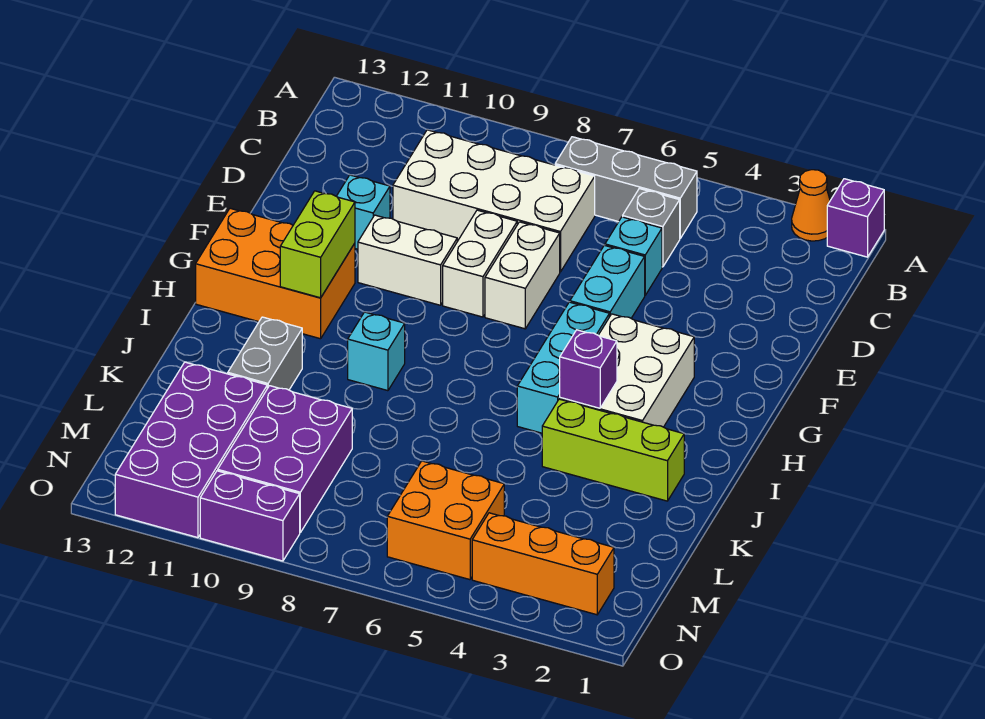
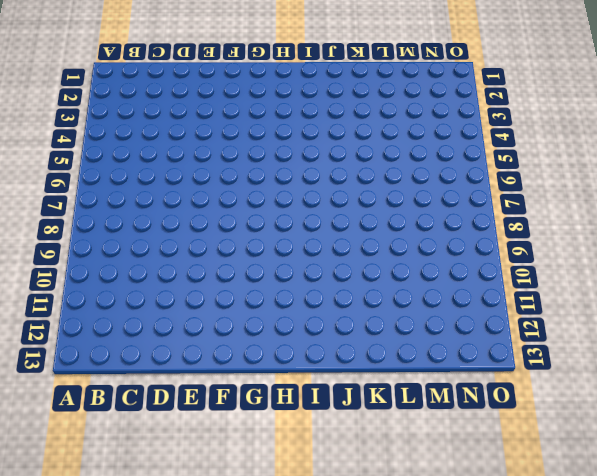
none -> purple 1x1 brick [827,179,884,257]
none -> orange 1x1 cone [792,170,830,241]
none -> grey 1x3 brick [555,137,697,238]

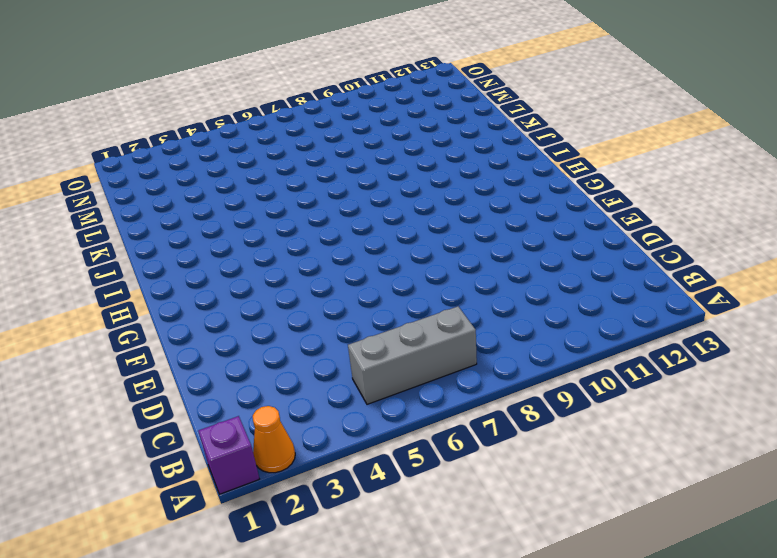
none -> grey 1x1 brick [623,189,680,267]
none -> white 2x4 brick [393,130,595,272]
none -> cyan 1x1 brick [605,217,662,295]

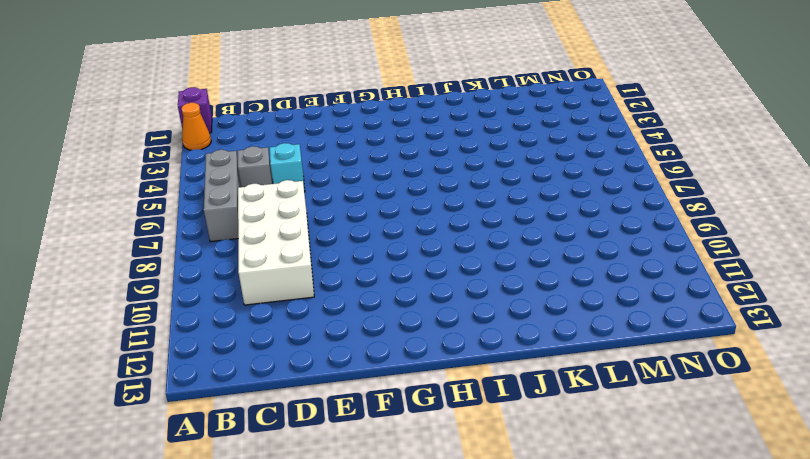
none -> cyan 1x2 brick [570,245,645,318]
none -> white 1x2 brick [485,222,560,329]
none -> white 1x2 brick [443,210,517,317]

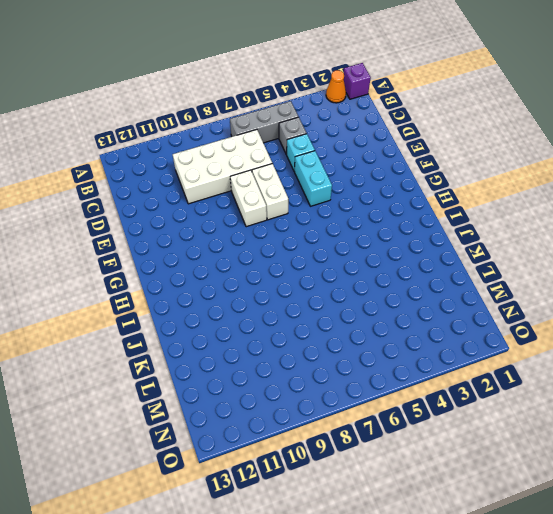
none -> cyan 1x1 brick [336,175,390,249]
none -> white 1x2 brick [358,215,457,305]
none -> white 2x3 brick [560,314,694,427]

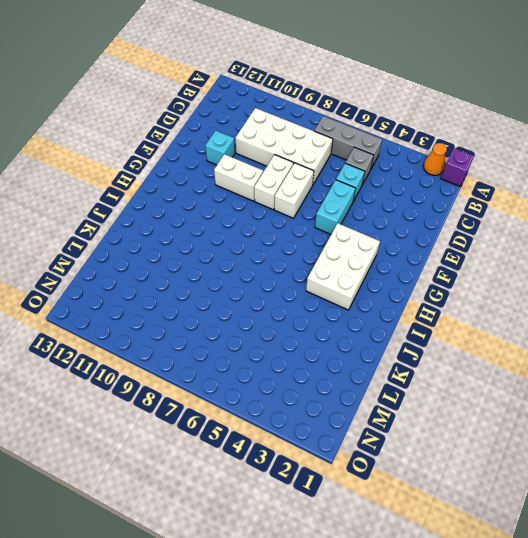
none -> cyan 1x3 brick [517,302,609,433]
none -> orange 2x3 brick [196,208,355,339]
none -> cyan 1x1 brick [348,312,405,391]

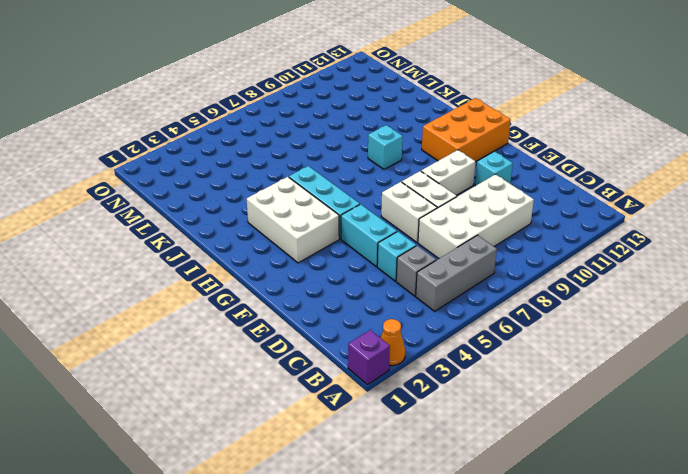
none -> lime 1x3 brick [542,399,684,501]
none -> grey 1x2 brick [228,317,302,390]
none -> purple 2x3 brick [218,386,352,532]

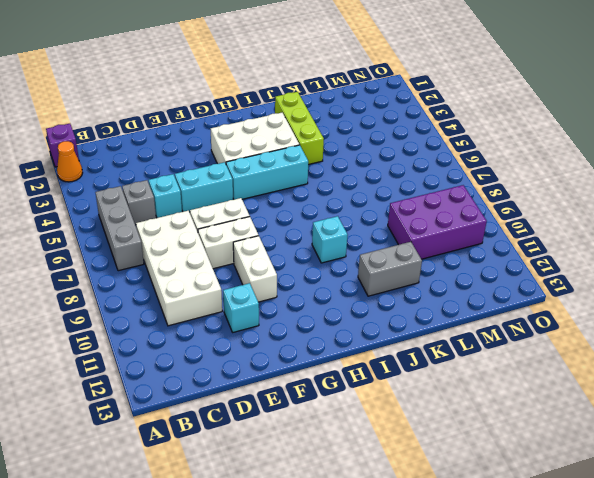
none -> orange 2x3 brick [196,208,355,339]
none -> purple 2x4 brick [115,362,267,538]
none -> orange 2x2 brick [387,461,504,580]

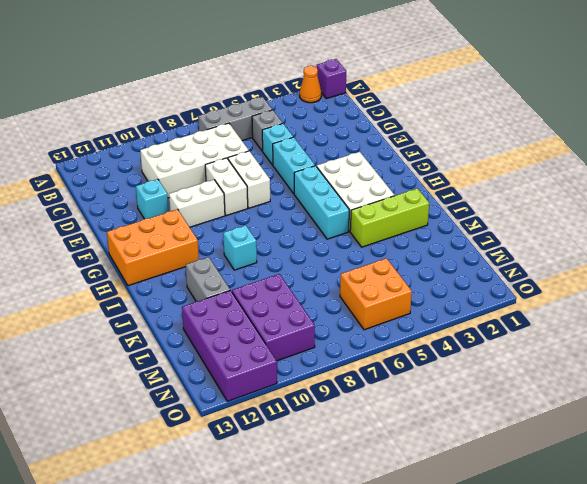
none -> orange 1x3 brick [472,513,614,615]
none -> purple 1x2 brick [200,471,300,561]
none -> lime 1x2 brick [280,191,355,298]

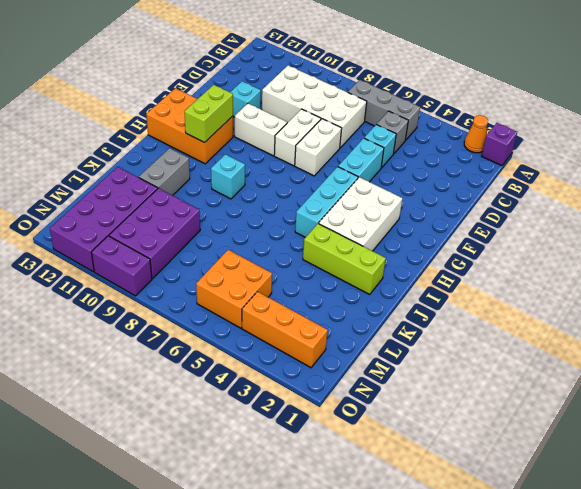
none -> purple 1x1 brick [560,330,617,408]

